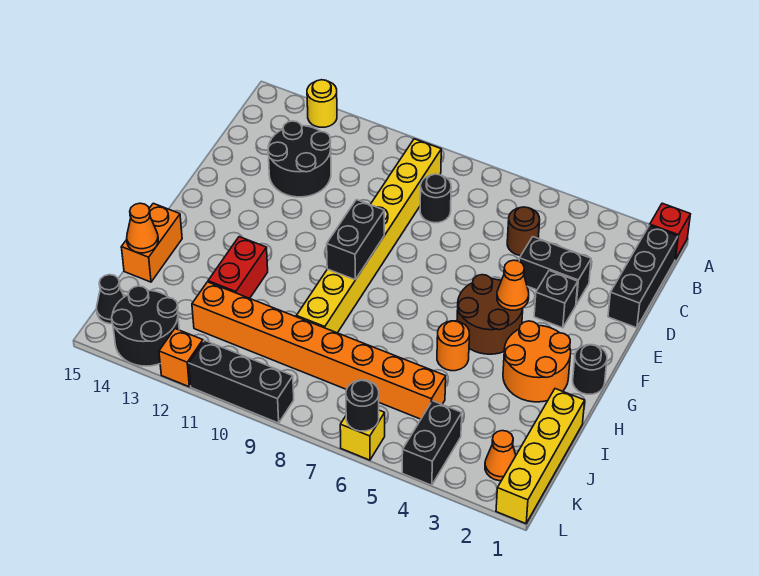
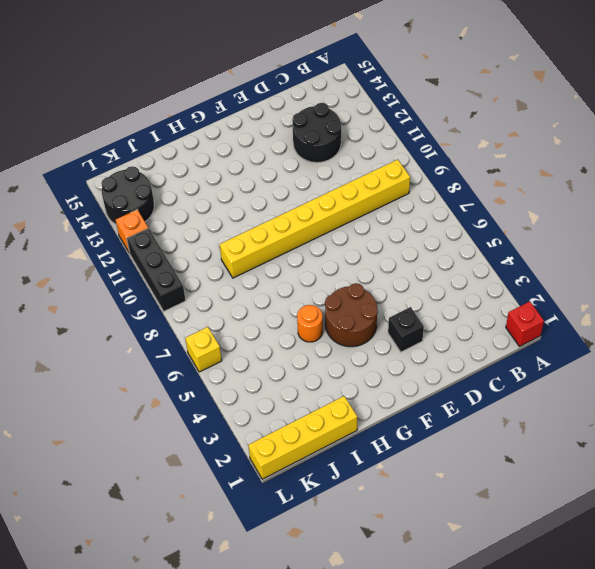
none -> yellow 1x1 round brick [307,80,337,127]
none -> black 1x3 brick [608,225,678,328]
none -> brown 1x1 round brick [507,207,540,256]

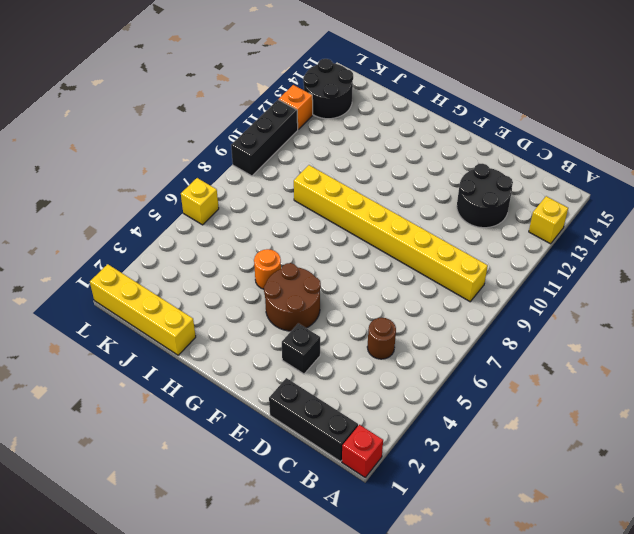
yellow 1x1 brick [529,196,568,244] -> yellow 1x1 round brick [307,80,337,127]
none -> black 1x1 round brick [420,174,451,223]
none -> black 1x2 brick [519,237,591,305]
none -> black 1x1 round brick [573,345,607,394]

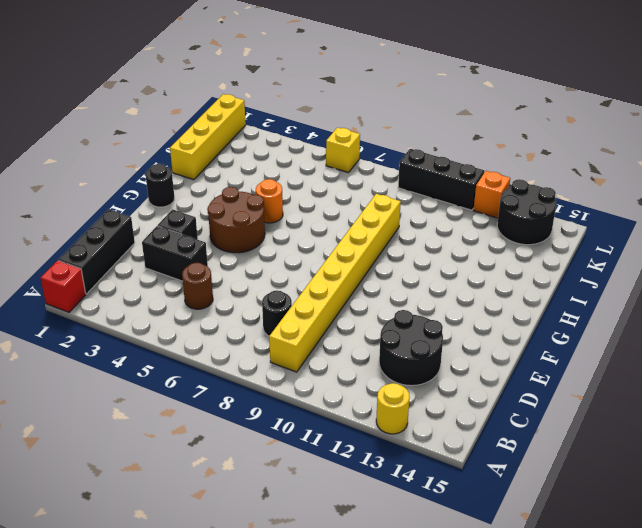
none -> orange 2x2 round brick [503,321,571,402]
none -> red 1x2 brick [208,237,268,298]
none -> orange 1x2 brick [121,203,182,282]

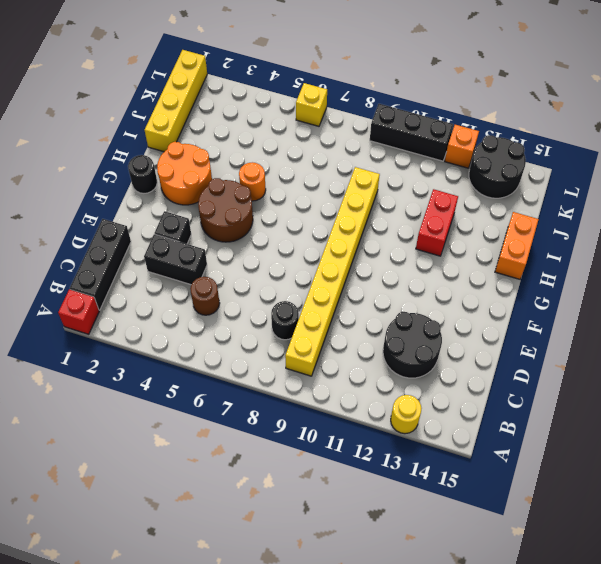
none -> orange 1x8 brick [192,282,446,419]
none -> orange 1x1 cone [485,431,516,481]
none -> black 1x2 brick [402,401,462,485]

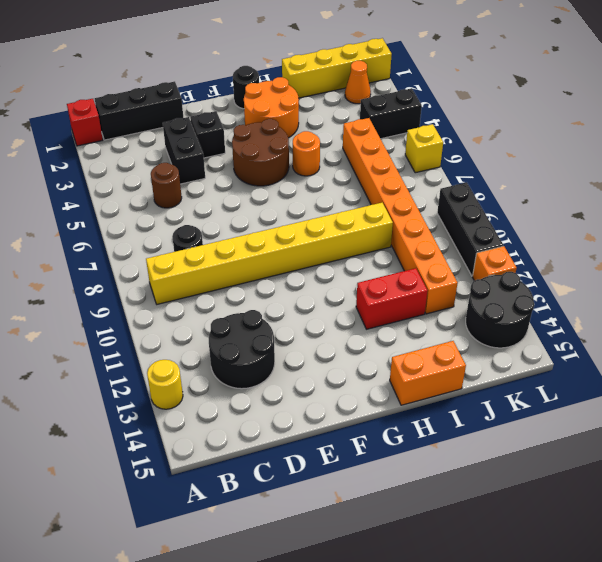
none -> black 1x1 cone [97,275,124,324]
none -> orange 1x1 cone [497,260,529,310]
none -> black 1x2 brick [327,200,384,280]

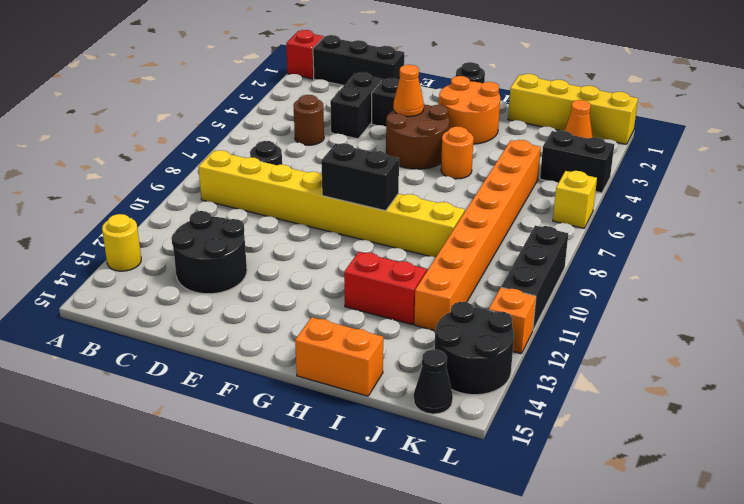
none -> orange 1x1 cone [127,203,158,253]
none -> black 1x1 round brick [346,380,379,431]

